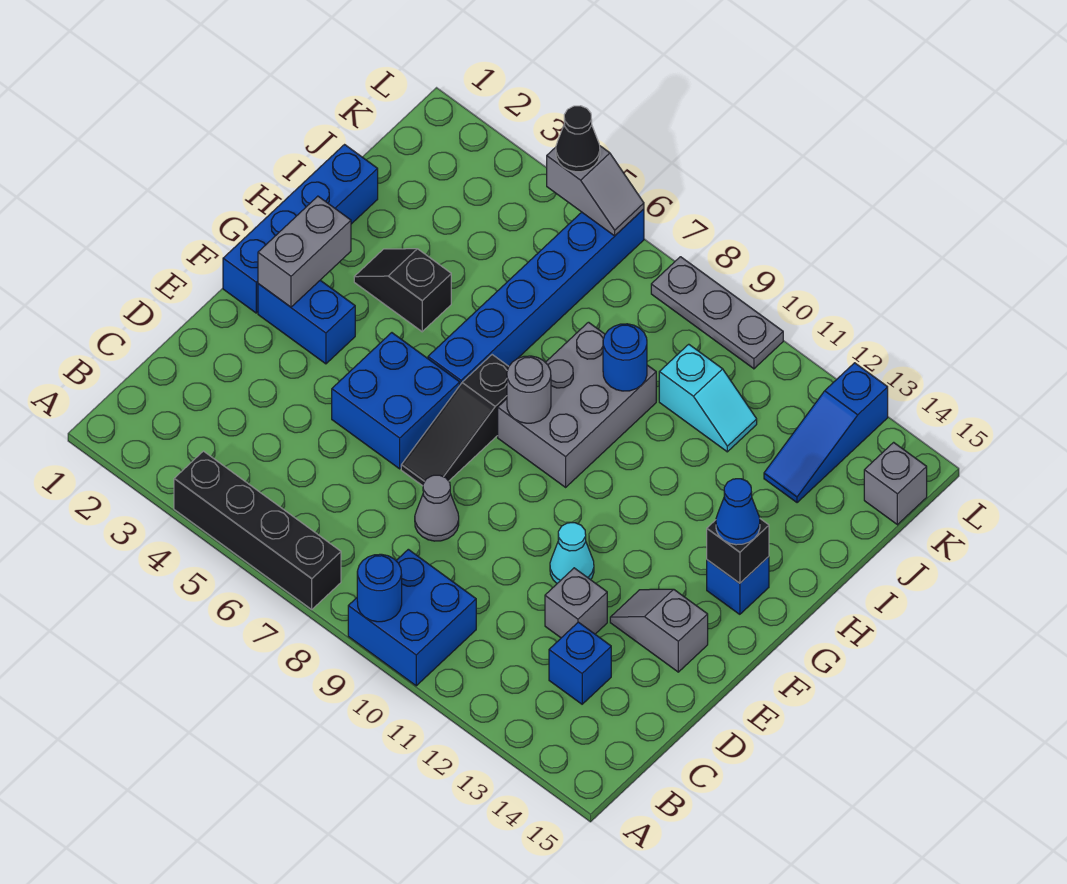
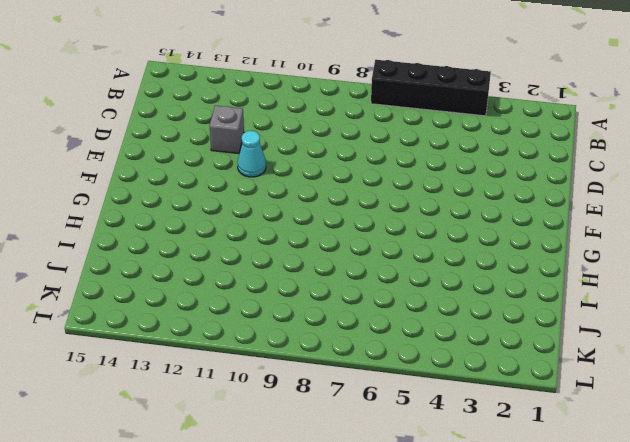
none -> blue 2x2 brick [348,549,476,686]
none -> blue 1x1 brick [549,622,611,704]
none -> grey 1x1 cone [415,475,459,541]

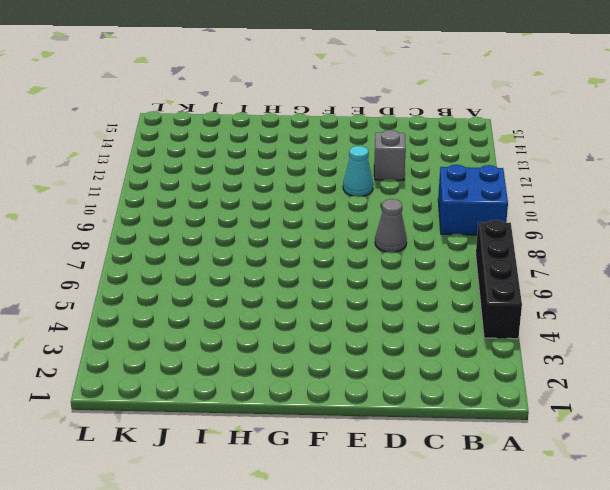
none -> blue 1x1 brick [549,622,611,704]
none -> blue 2x2 brick [332,333,460,469]
none -> black 1x3 slope [401,355,509,486]

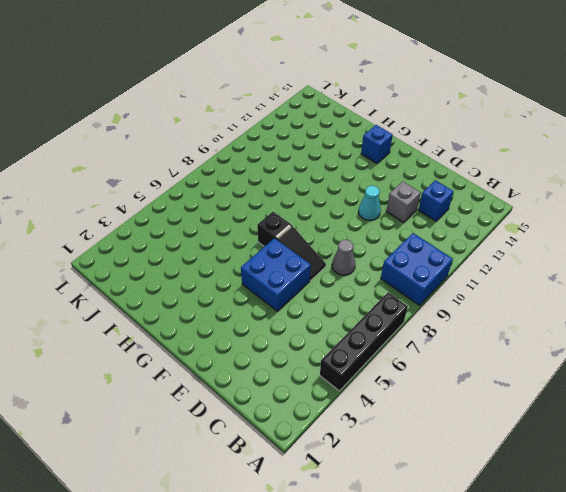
none -> grey 1x2 slope [610,589,708,672]
none -> blue 1x4 brick [223,145,378,313]
none -> blue 1x2 brick [258,280,355,364]

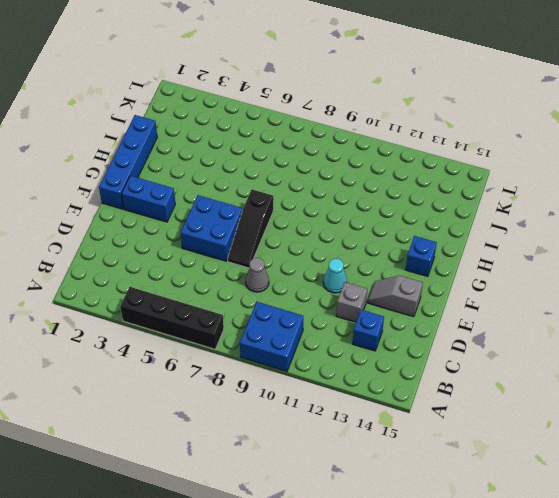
none -> blue 1x6 brick [428,209,644,385]
none -> grey 2x3 brick [498,322,656,487]
none -> black 1x2 slope [354,249,451,332]

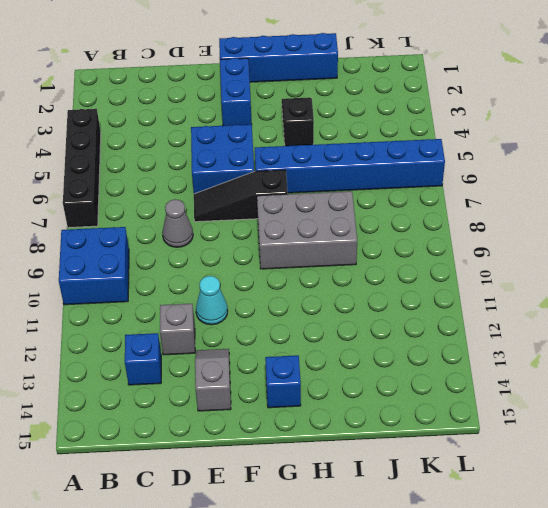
none -> cyan 1x2 slope [659,344,757,452]
none -> blue 1x3 slope [764,363,888,503]
none -> grey 1x1 brick [864,442,927,525]

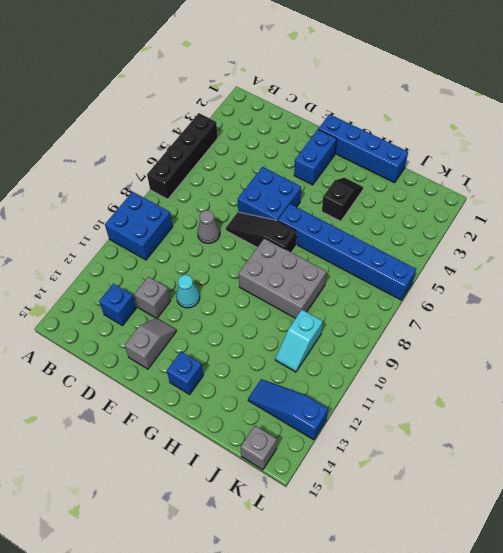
none -> grey 1x3 plate [651,257,783,369]
none -> blue 1x1 round brick [357,554,402,622]
none -> grey 1x2 brick [258,196,351,307]

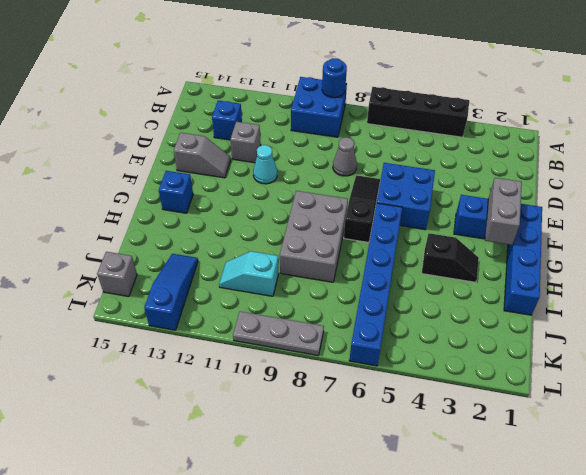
none -> grey 1x1 round brick [507,356,551,423]
none -> black 1x1 brick [707,519,769,583]
none -> blue 1x1 round brick [603,324,647,391]

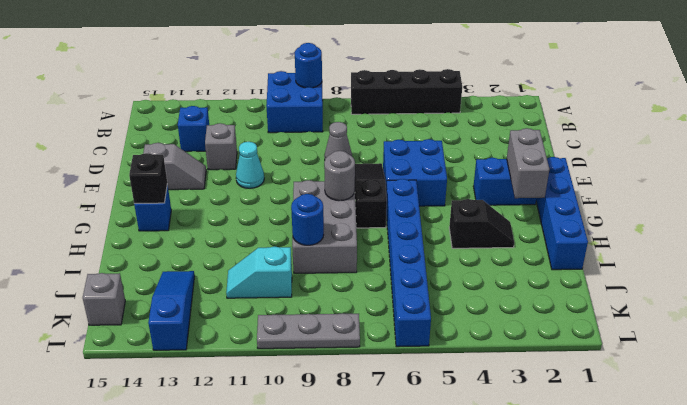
none -> grey 1x2 slope [547,146,644,236]
none -> blue 1x1 cone [716,479,760,545]
none -> black 1x1 cone [556,106,600,172]

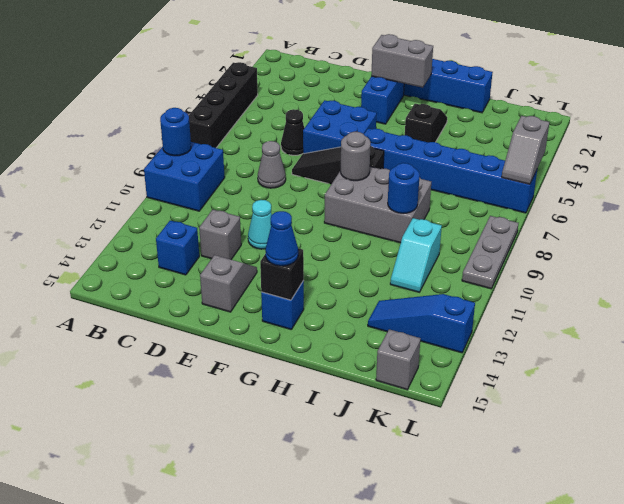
black 1x1 cone [281,109,304,155] -> black 1x1 cone moved to [556,106,600,172]

